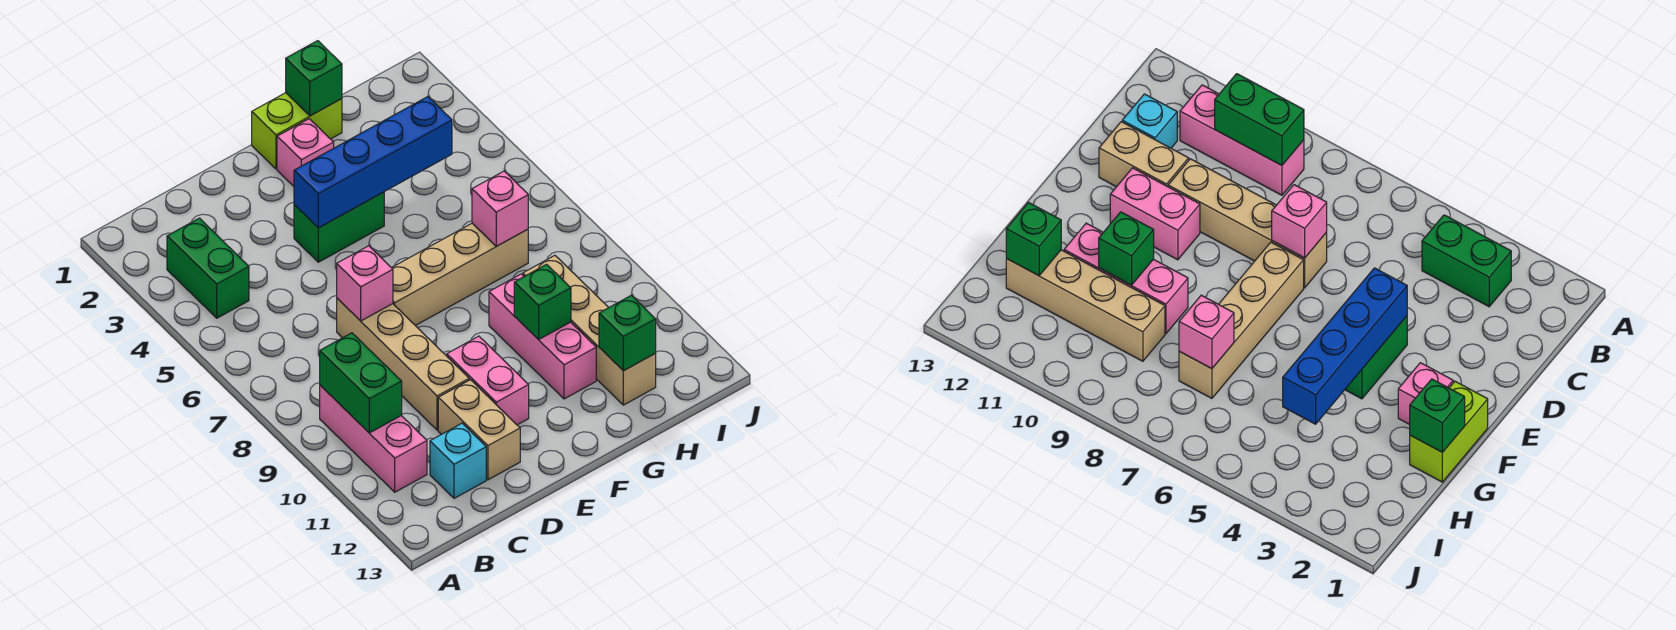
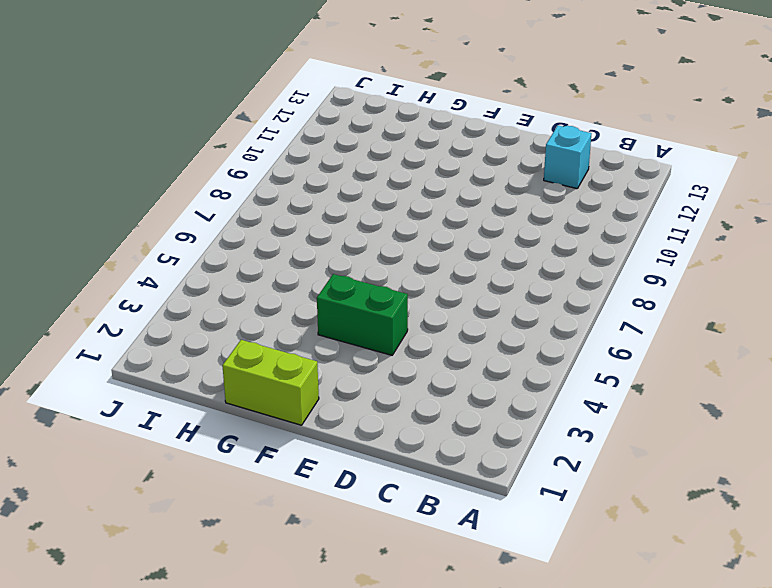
none -> green 1x2 brick [167,218,249,318]
none -> pink 1x3 brick [320,385,427,492]
none -> tan 1x4 brick [337,298,469,430]

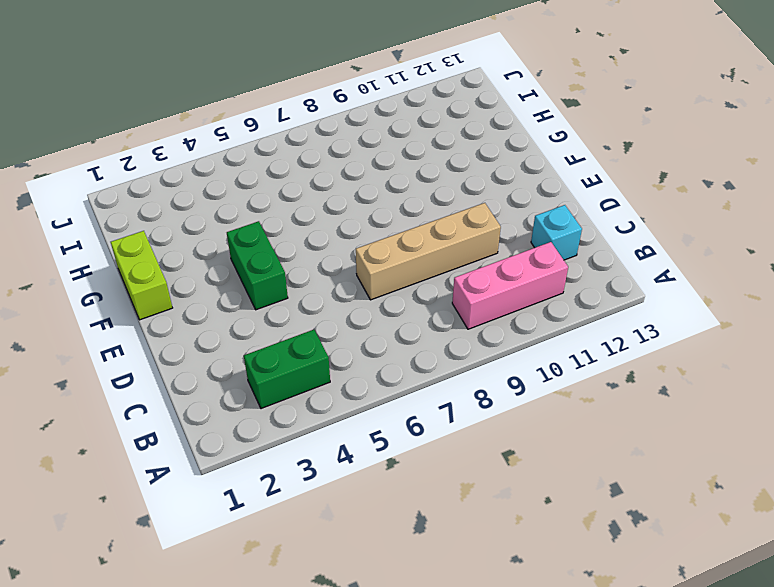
none -> tan 1x2 brick [438,380,520,480]
none -> tan 1x4 brick [392,223,528,326]
none -> pink 1x2 brick [447,336,529,425]

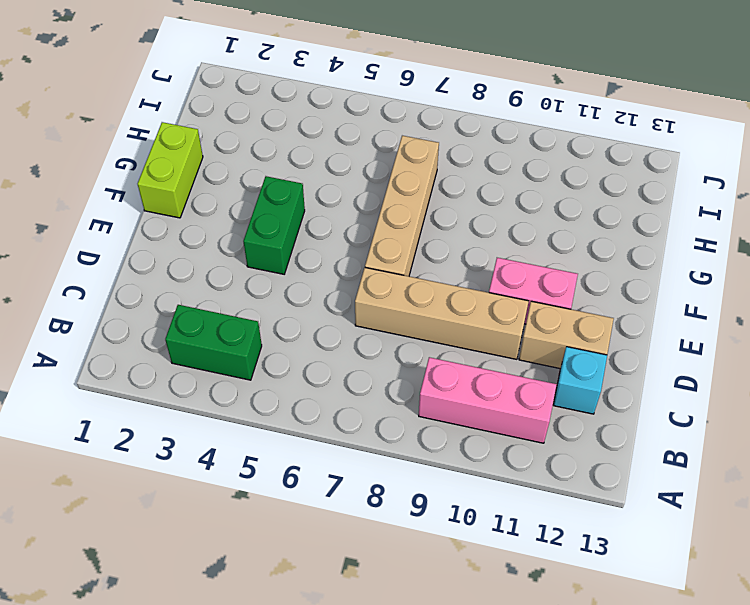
none -> pink 1x1 brick [277,119,334,186]
none -> pink 1x3 brick [489,274,596,399]
none -> tan 1x4 brick [523,255,656,405]

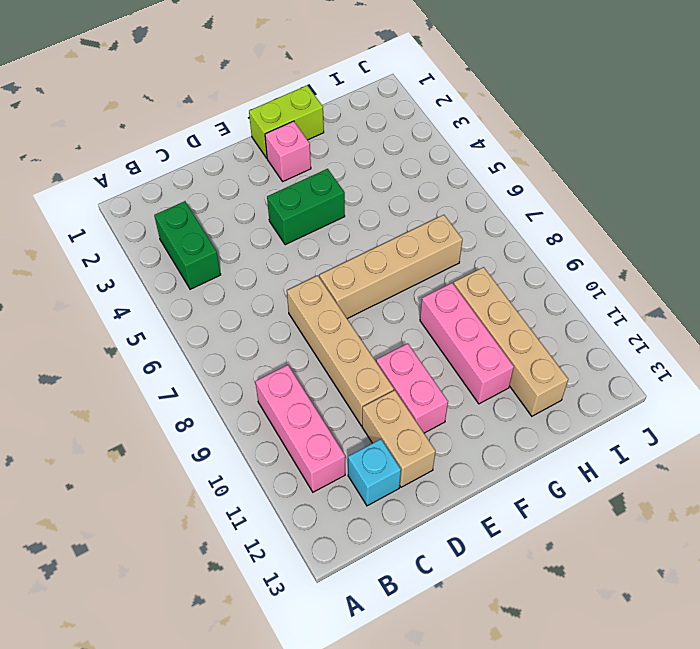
none -> green 1x2 brick [320,333,402,433]
none -> pink 1x1 brick [337,246,393,321]
none -> blue 1x4 brick [294,97,452,228]

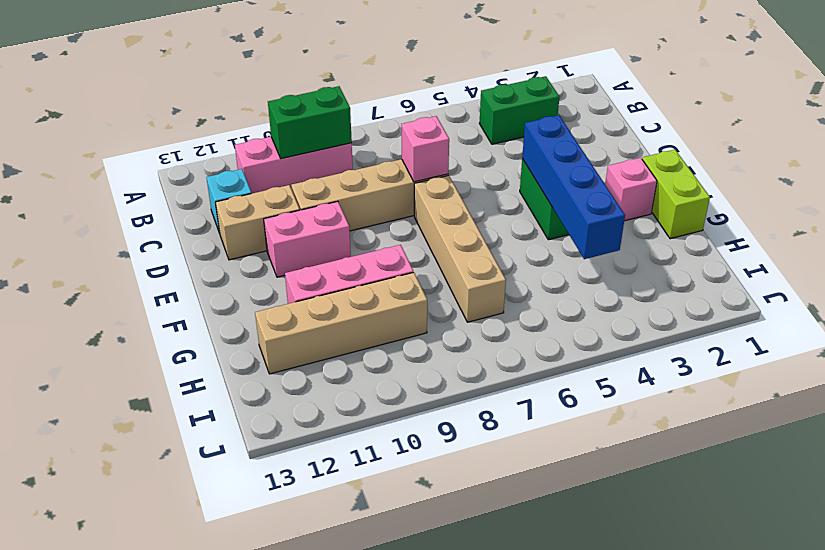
none -> green 1x1 brick [286,41,342,116]
none -> green 1x1 brick [514,264,571,340]
none -> pink 1x1 brick [472,171,528,246]

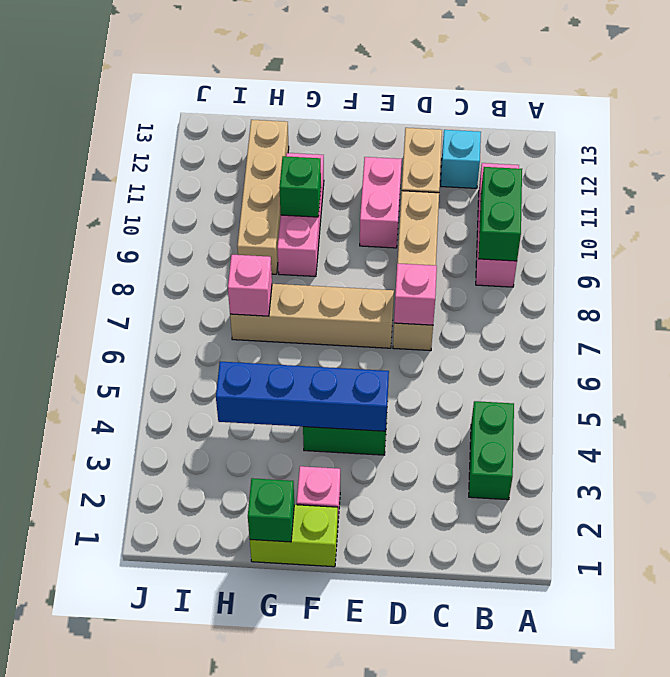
none -> green 1x1 brick [599,295,656,371]

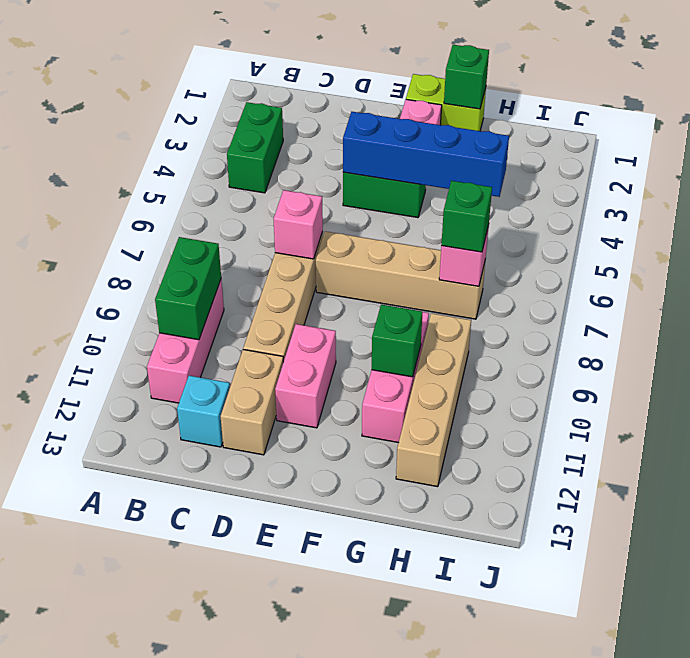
green 1x1 brick [441,181,492,252] -> green 1x1 brick moved to [599,295,656,371]

